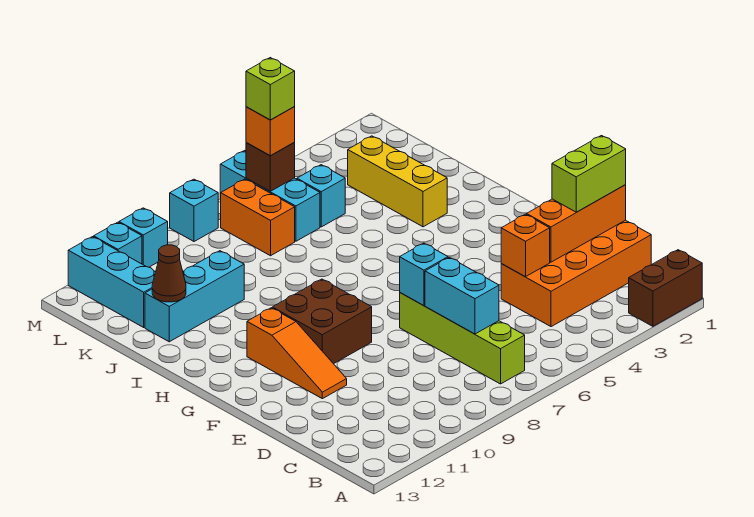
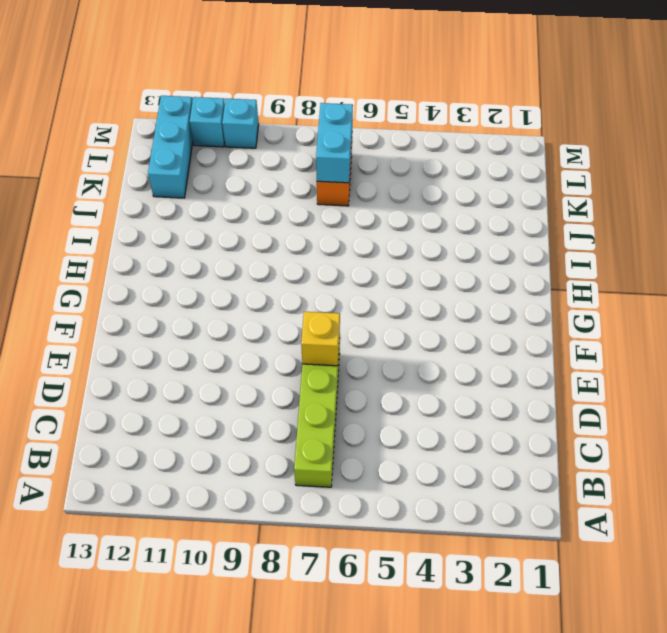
yellow 1x1 brick [301,312,340,366] -> cyan 1x1 brick [400,243,448,306]
cyan 1x2 brick [316,103,353,183] -> cyan 1x2 brick moved to [425,257,499,334]
none -> brown 1x2 brick [629,250,702,326]
none -> orange 2x4 brick [501,220,651,327]
none -> orange 1x3 slope [247,308,347,399]

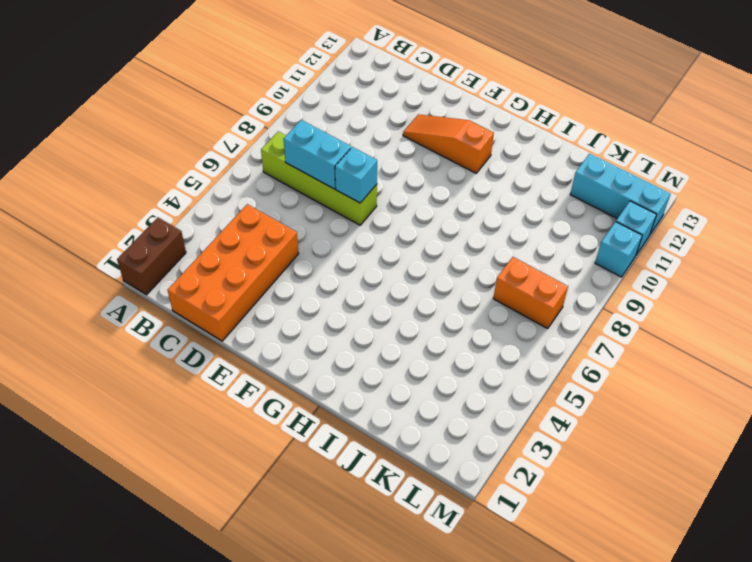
none -> brown 2x2 brick [272,279,372,364]
none -> yellow 1x3 brick [348,136,447,227]
none -> cyan 1x3 brick [145,251,244,342]

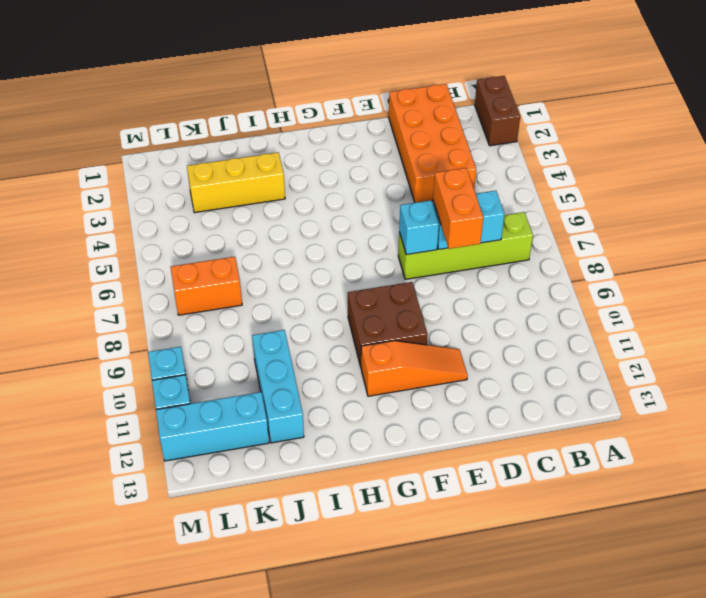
orange 1x2 brick [433,168,483,249] -> none
none -> cyan 1x1 brick [297,165,345,227]
none -> cyan 1x3 brick [220,151,320,241]
none -> cyan 1x1 brick [170,179,218,242]

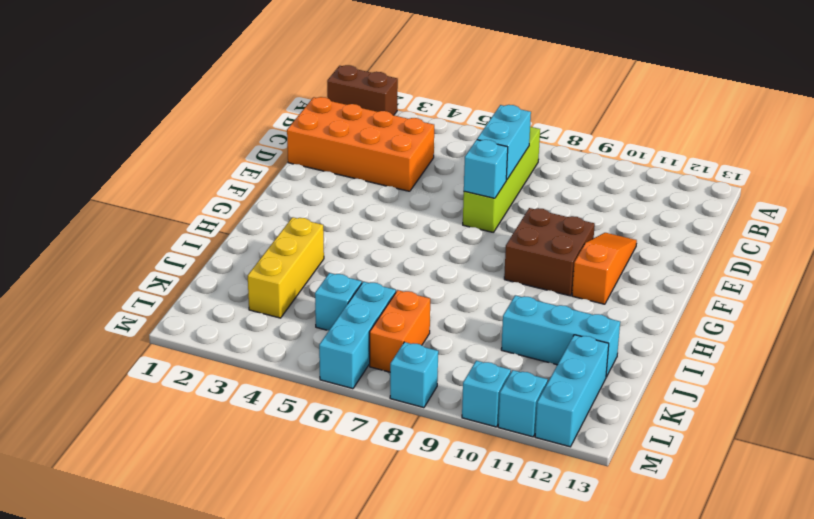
none -> orange 1x3 brick [527,185,626,262]
none -> orange 1x1 brick [501,214,550,277]
none -> brown 1x1 cone [152,245,186,302]

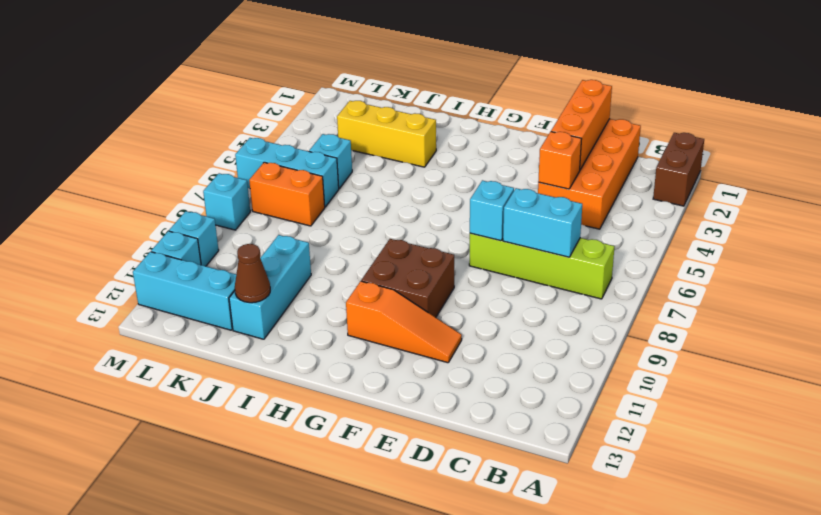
none -> brown 1x1 brick [246,143,295,191]
none -> lime 1x2 brick [552,136,626,212]
none -> orange 1x1 brick [246,107,295,156]

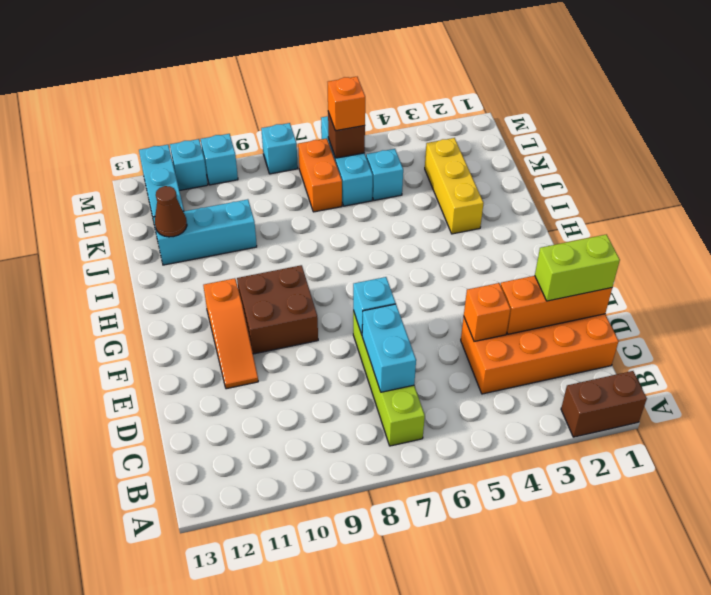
none -> lime 1x1 brick [246,58,295,120]

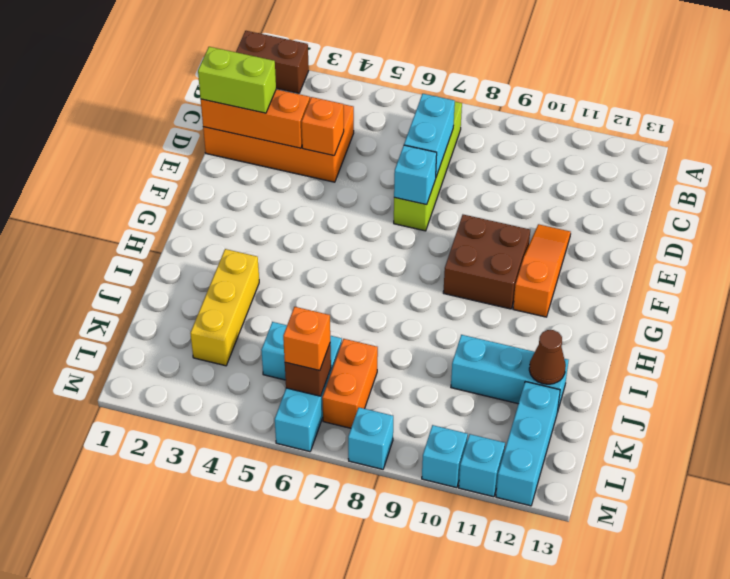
none -> lime 1x1 brick [246,58,295,120]

